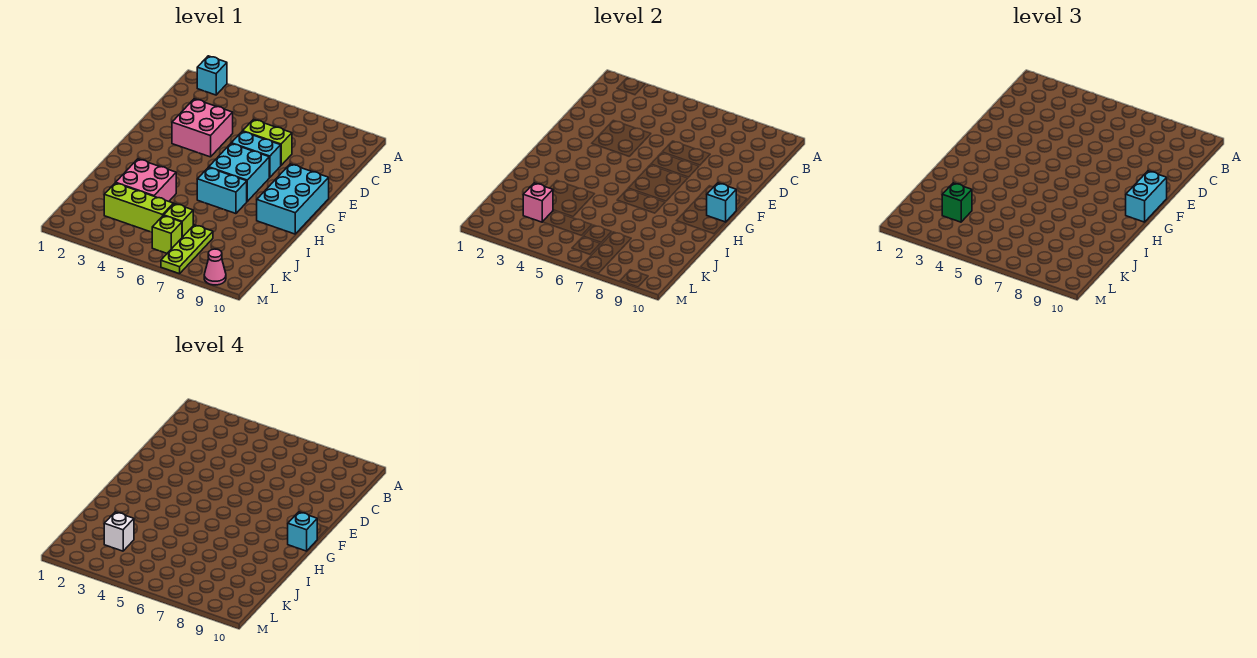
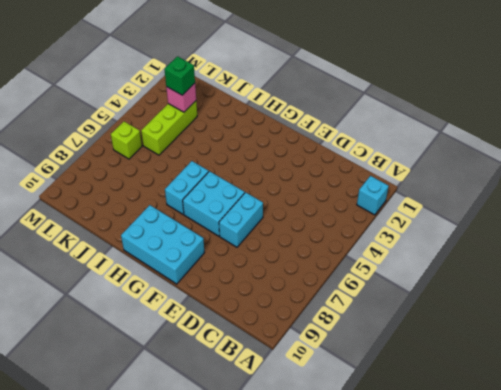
none -> pink 2x2 brick [172,99,233,157]
none -> lime 1x2 brick [243,119,292,165]
none -> pink 2x2 brick [116,159,176,201]

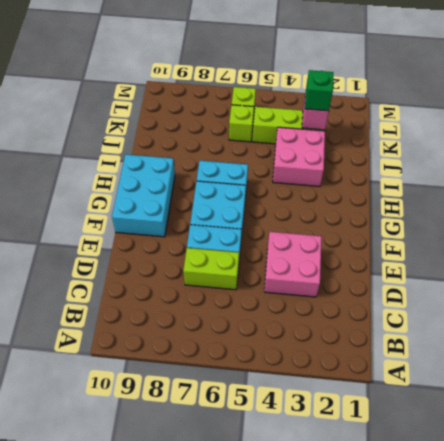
none -> cyan 1x1 brick [197,56,227,95]
none -> lime 1x3 plate [161,225,213,274]
none -> pink 1x1 cone [204,249,226,285]

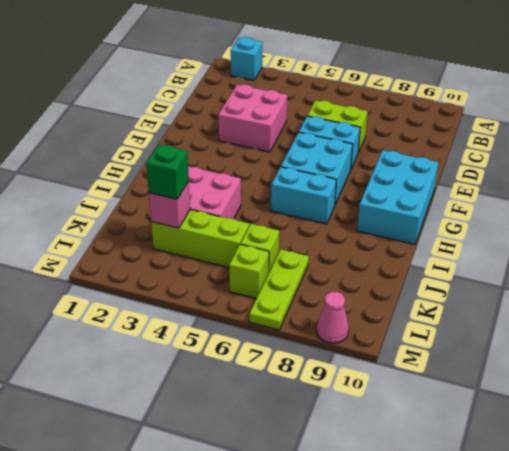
none -> cyan 1x1 brick [707,183,736,222]
none -> cyan 1x2 brick [1126,171,1167,222]
none -> cyan 1x1 brick [288,512,317,551]

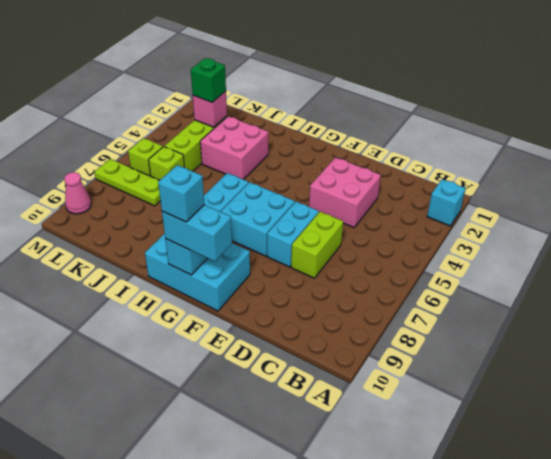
none -> white 1x1 brick [104,512,134,551]

